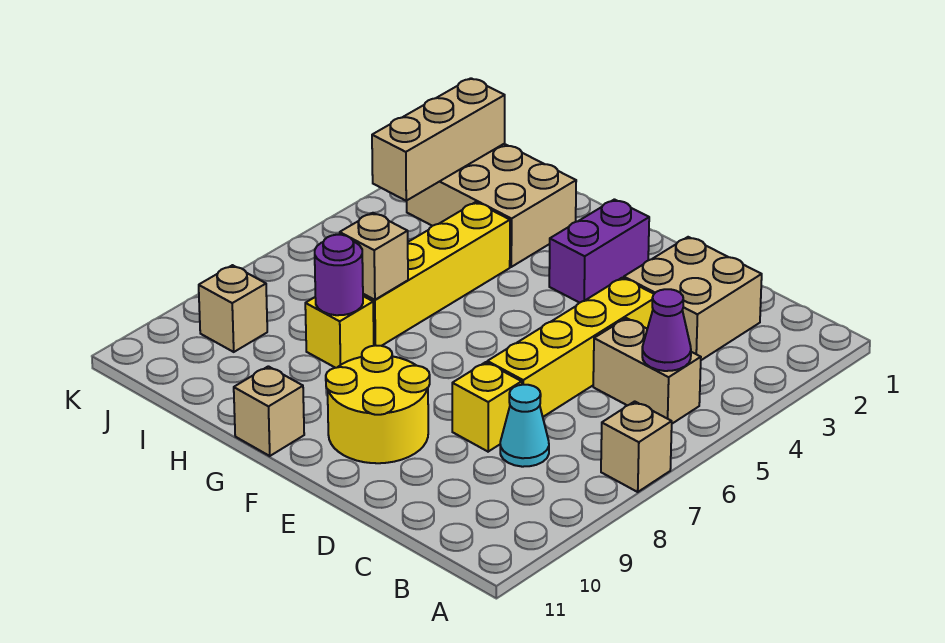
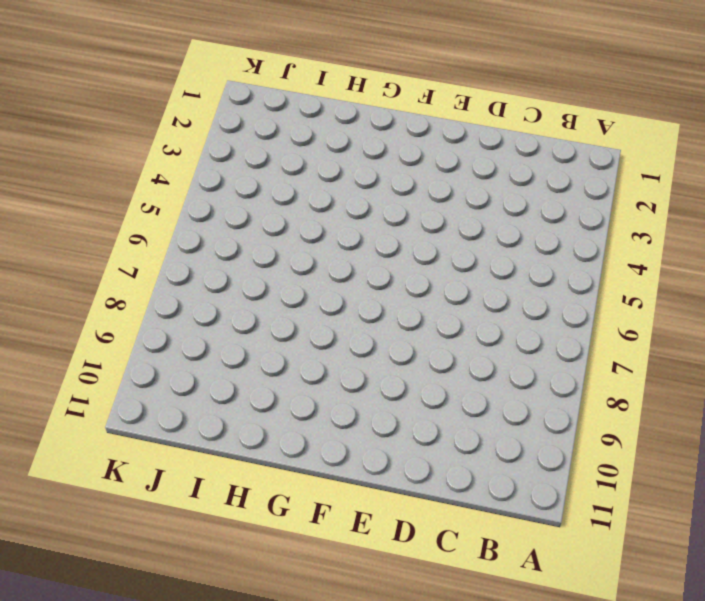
none -> tan 1x1 brick [601,401,672,492]
none -> tan 1x2 brick [593,318,701,424]
none -> tan 2x2 brick [624,237,762,360]

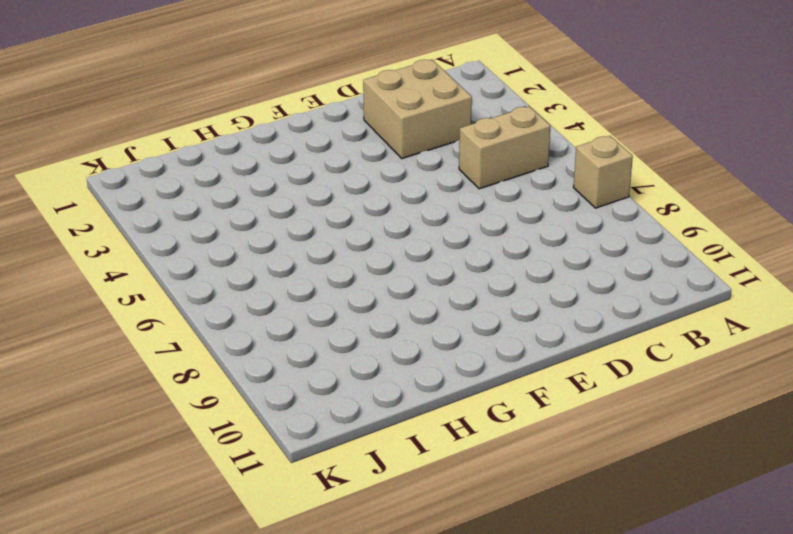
none -> cyan 1x1 cone [500,385,549,467]
none -> yellow 1x4 brick [487,278,654,417]
none -> yellow 1x1 brick [452,362,522,452]

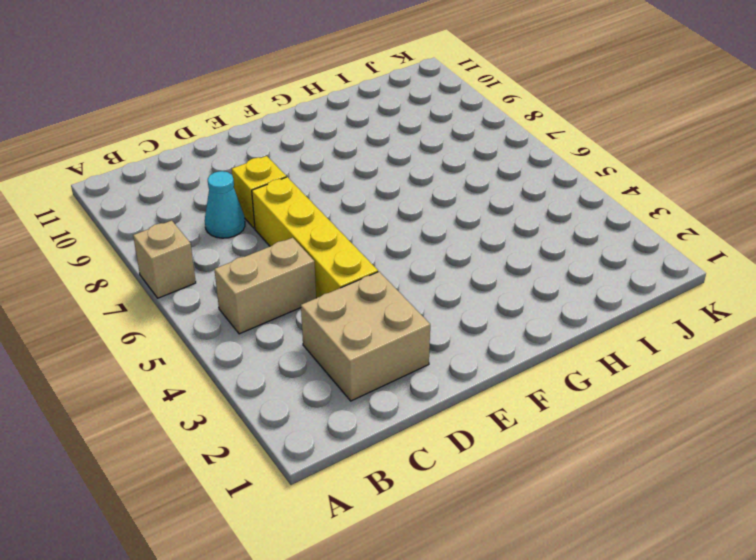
none -> yellow 2x2 round brick [326,345,430,463]
none -> purple 1x2 brick [549,199,649,303]
none -> tan 1x1 brick [234,366,304,456]

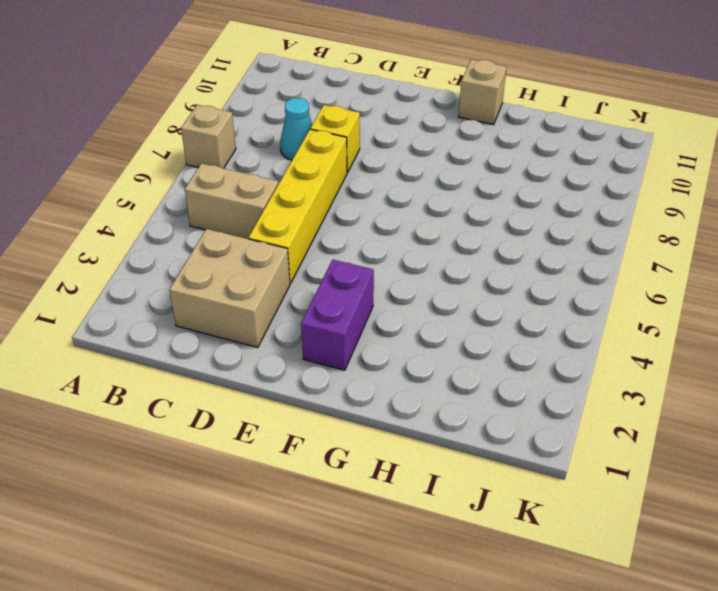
none -> yellow 2x2 round brick [326,345,430,463]
none -> tan 2x3 brick [407,144,576,267]
none -> yellow 1x4 brick [363,202,510,346]

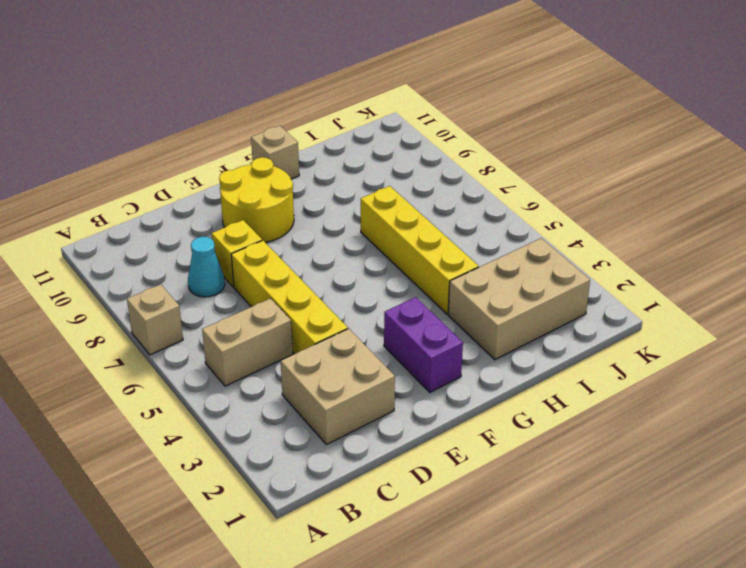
none -> yellow 1x1 brick [305,296,374,368]
none -> tan 1x1 brick [199,265,267,352]
none -> purple 1x1 cone [642,289,691,371]

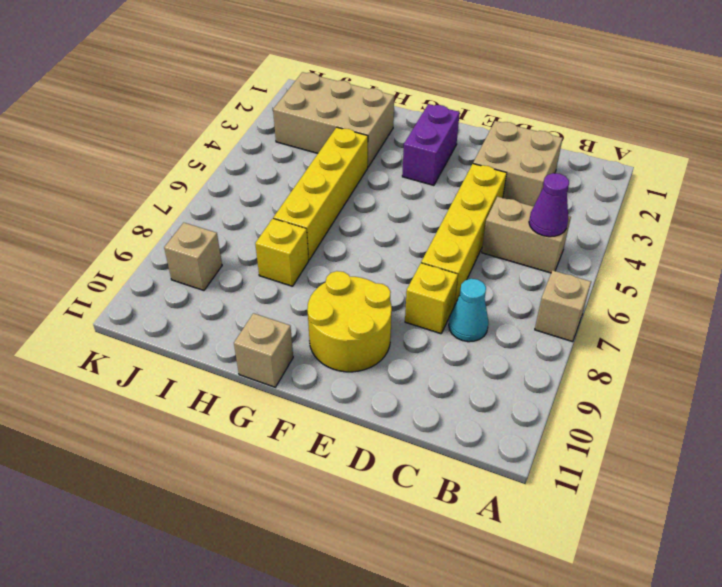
none -> tan 1x1 brick [340,213,408,300]
none -> purple 1x1 round brick [315,235,363,315]
none -> tan 1x3 brick [372,78,505,201]

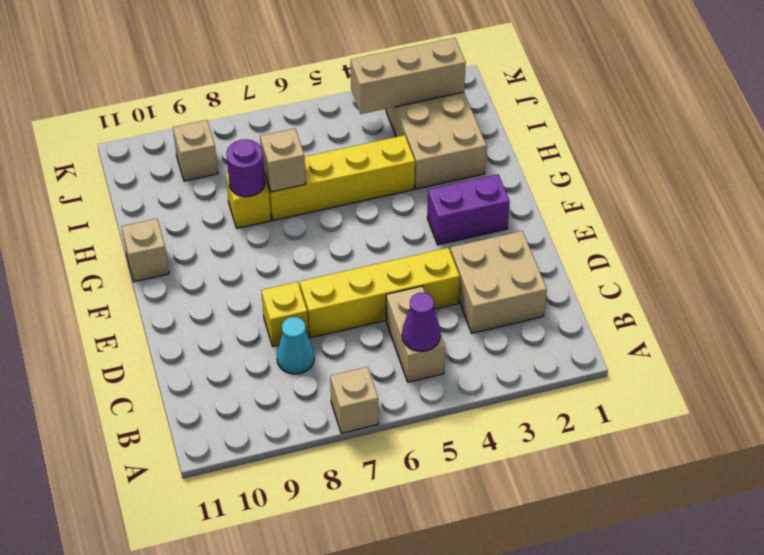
none -> yellow 2x2 round brick [326,345,430,463]

